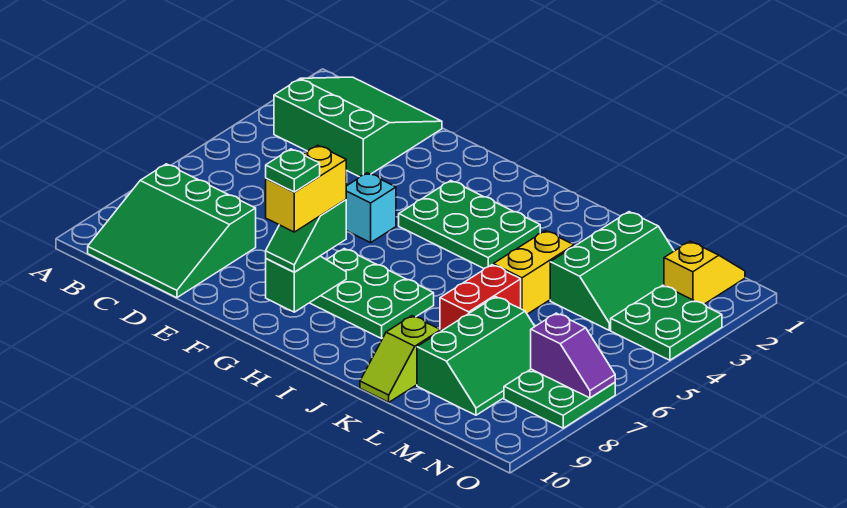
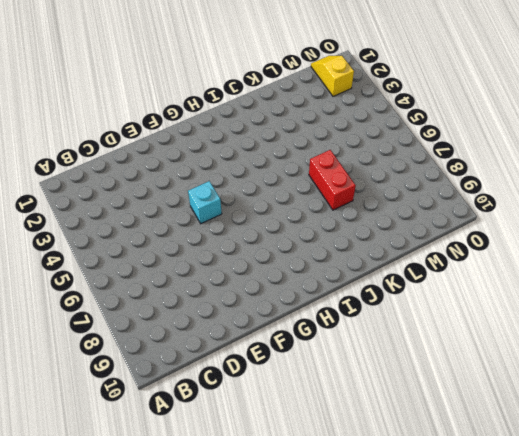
none -> green 3x3 slope [274,77,442,177]
none -> green 3x3 slope [88,164,256,298]
none -> green 2x3 plate [399,181,540,268]

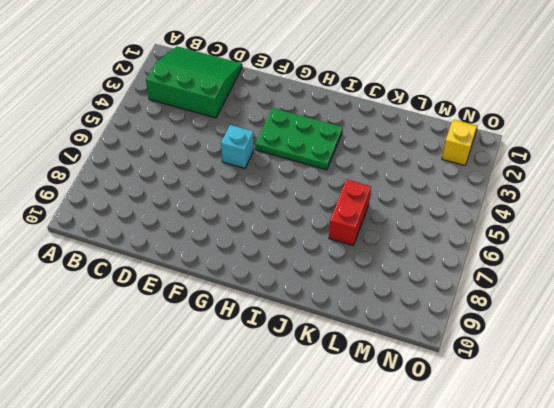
none -> green 3x3 slope [88,164,256,298]
none -> green 2x3 plate [310,249,434,338]
none -> yellow 1x2 brick [493,231,574,314]

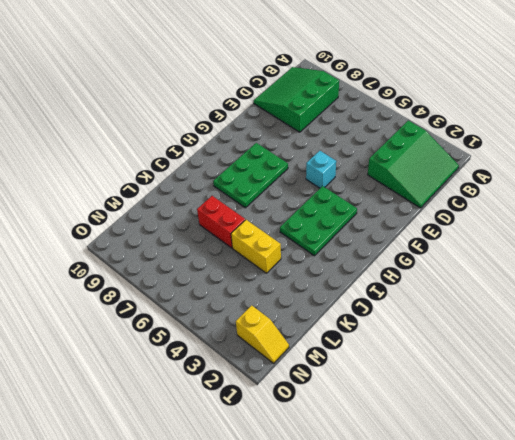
none -> lime 1x2 slope [360,316,441,402]
none -> green 2x3 slope [550,212,674,330]
none -> green 2x3 slope [417,297,535,415]

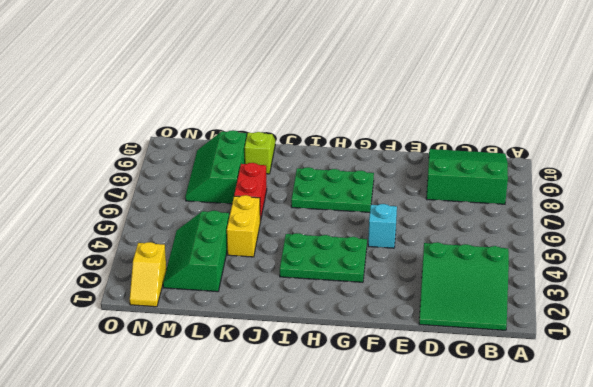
none -> green 2x2 plate [611,285,722,360]
none -> green 2x2 plate [504,369,615,428]
none -> green 1x2 slope [266,256,346,312]

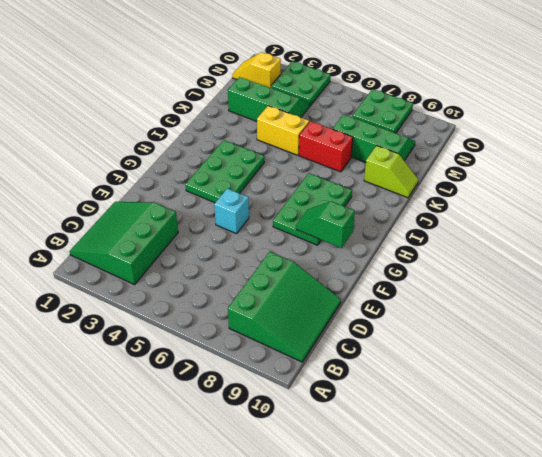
none -> purple 1x2 slope [531,313,615,398]
none -> green 1x2 slope [266,200,346,272]
none -> yellow 1x2 brick [266,145,346,232]

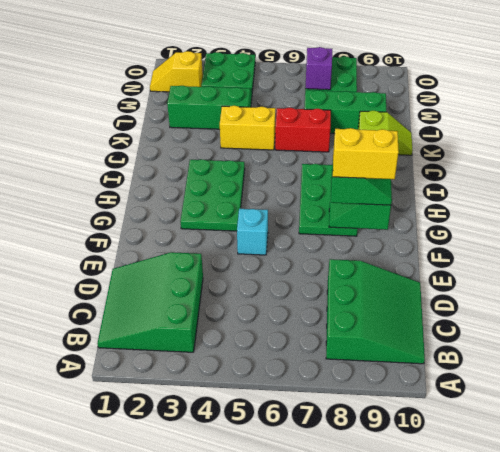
none -> green 1x1 plate [266,149,320,192]

